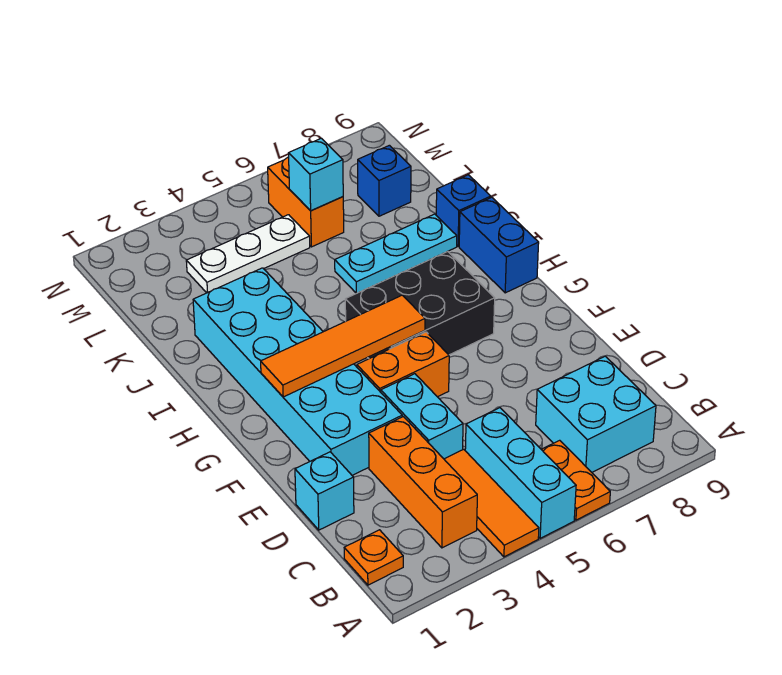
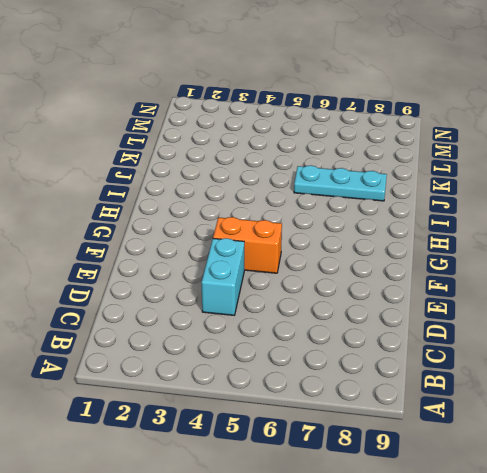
none -> orange 1x3 tile [444,449,539,557]
none -> cyan 1x3 brick [465,408,576,538]
none -> orange 1x2 plate [541,440,610,520]

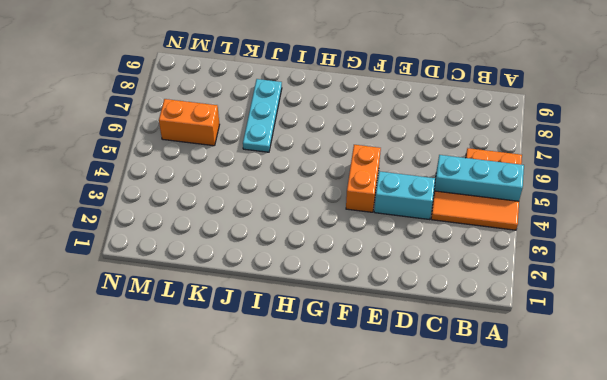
none -> orange 1x1 plate [344,530,403,585]
none -> orange 1x3 brick [369,417,477,548]
none -> cyan 2x2 brick [536,356,656,472]

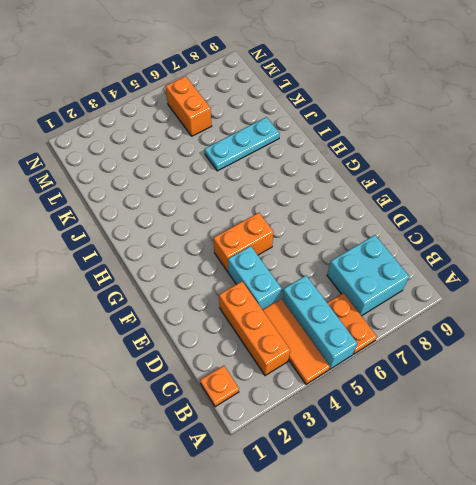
none -> cyan 1x1 brick [295,452,354,530]
none -> cyan 2x6 brick [193,268,402,475]
none -> black 2x3 brick [345,251,495,359]

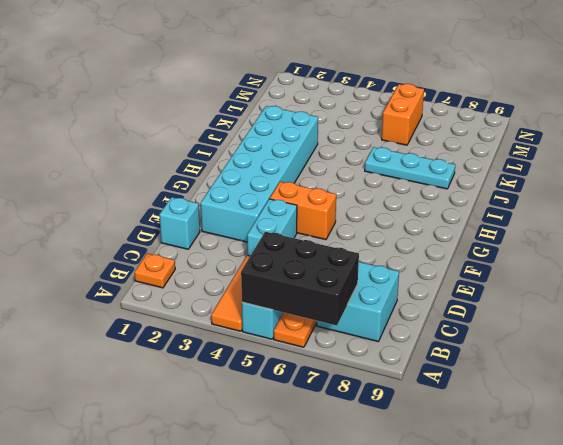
black 2x3 brick [241,232,359,326] -> black 2x3 brick moved to [345,251,495,359]
none -> orange 1x3 brick [369,417,477,548]
none -> blue 1x2 brick [459,197,539,293]
none -> blue 1x1 brick [436,175,491,246]

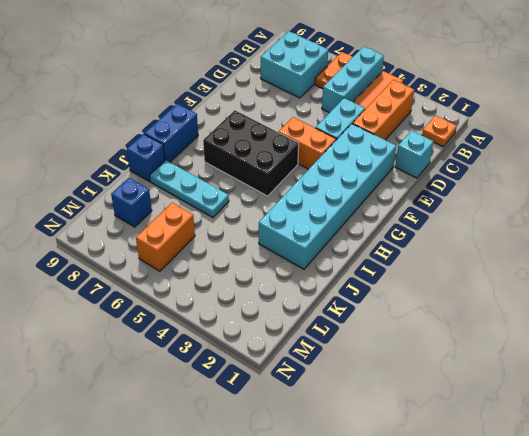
none -> white 1x3 plate [186,215,310,293]
none -> orange 1x4 tile [261,295,425,397]
none -> cyan 1x1 brick [289,138,343,211]

